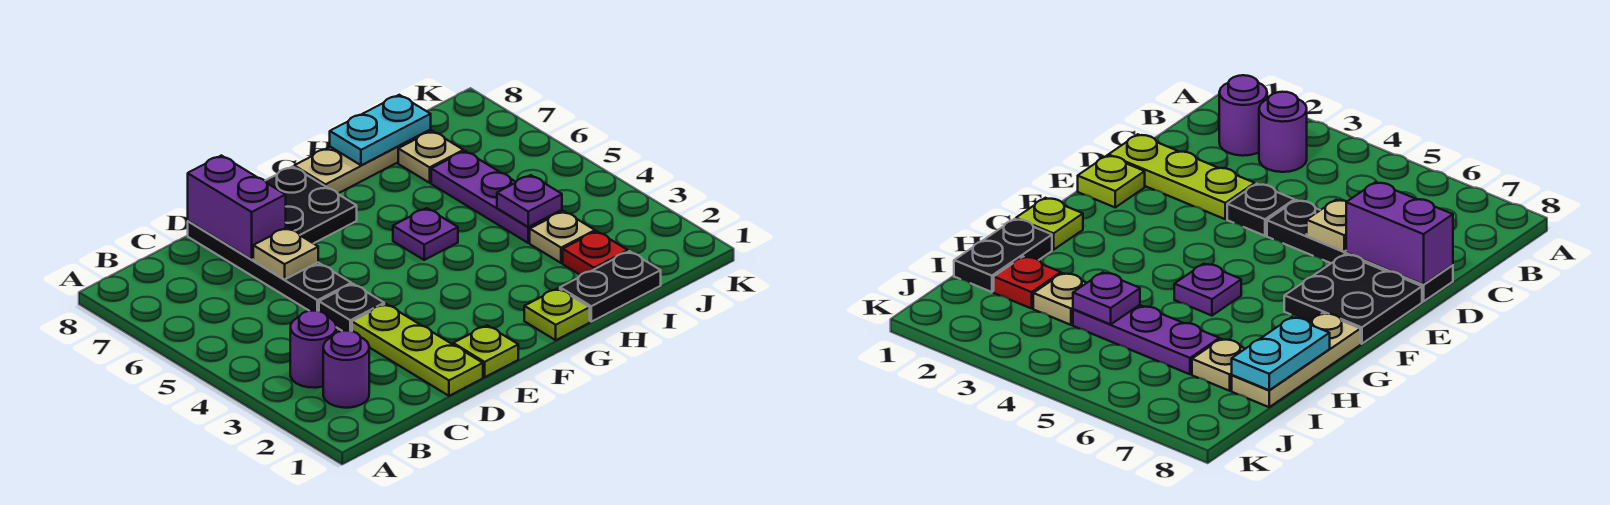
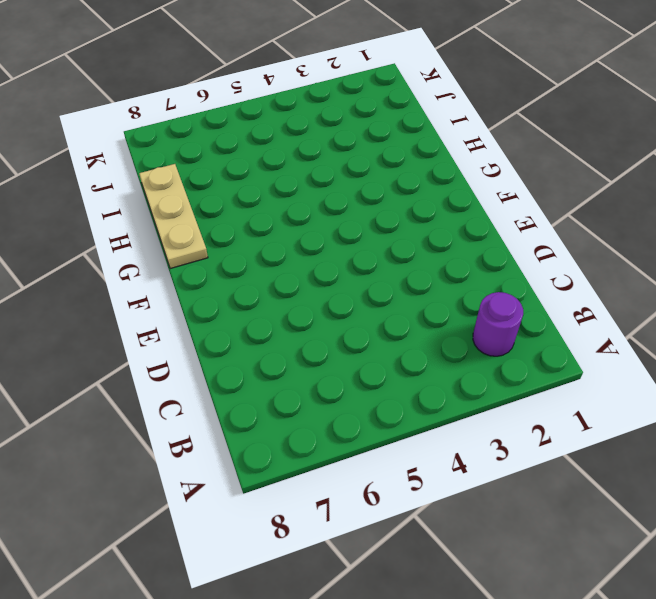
none -> purple 1x1 round brick [290,311,336,388]
none -> lime 1x3 plate [352,304,483,396]
none -> black 1x1 plate [319,284,384,331]

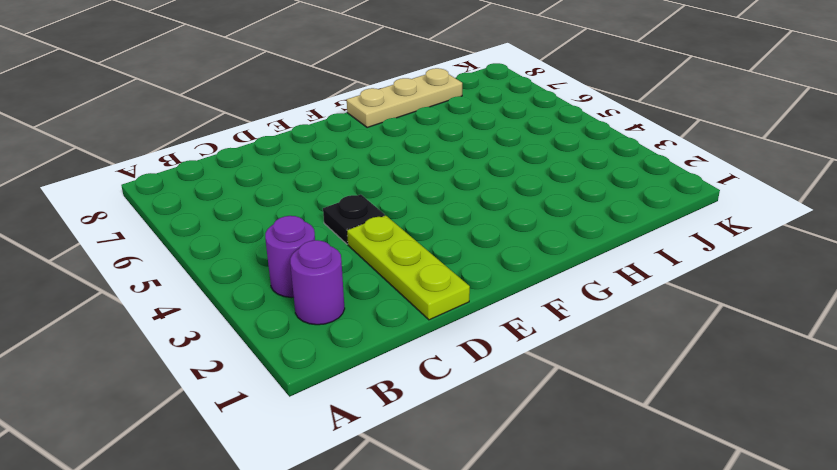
none -> black 1x4 plate [188,221,351,311]
none -> lime 1x1 plate [453,325,518,377]
none -> black 2x2 plate [265,166,357,244]

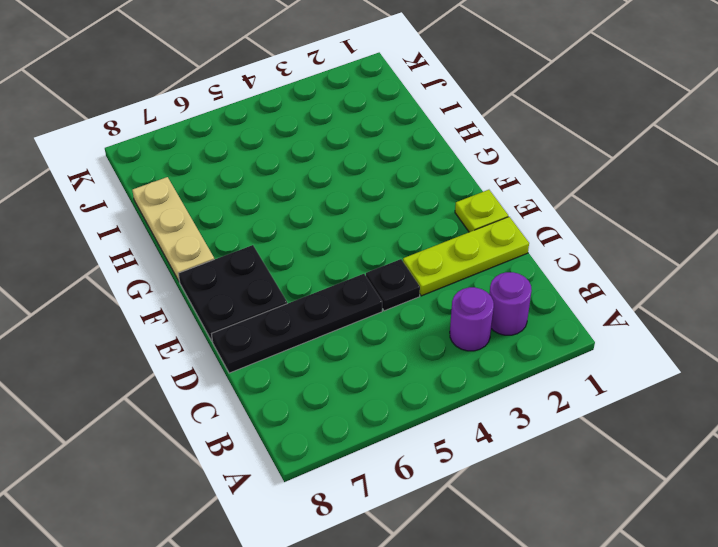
none -> lime 1x1 plate [524,288,590,340]
none -> purple 1x1 plate [393,208,458,260]
none -> black 1x2 plate [560,251,661,322]

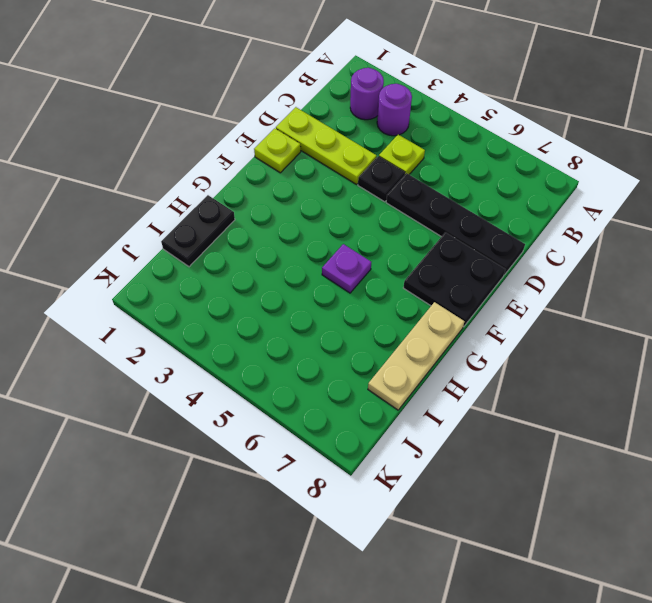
lime 1x1 plate [379,135,425,174] -> lime 1x1 plate moved to [524,288,590,340]
none -> red 1x1 plate [563,231,628,275]
none -> tan 1x1 plate [530,211,595,263]
none -> purple 1x3 plate [431,151,562,243]

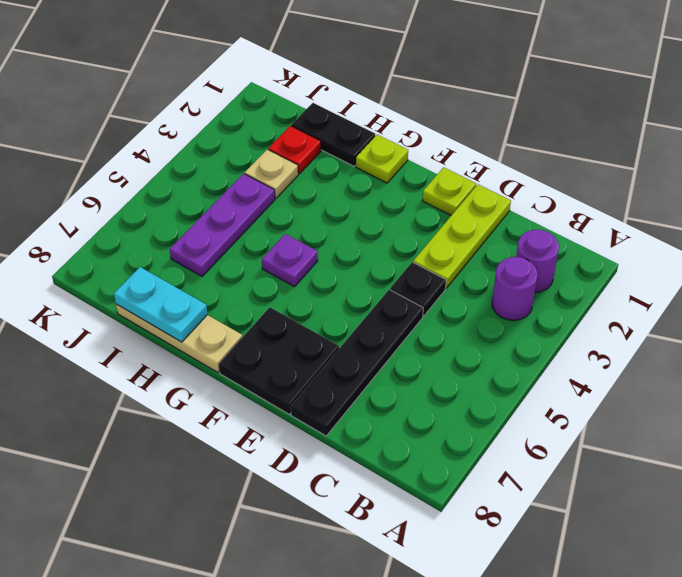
none -> tan 1x1 plate [398,131,463,183]
none -> tan 1x1 plate [253,228,318,280]
none -> purple 1x2 brick [188,155,286,259]

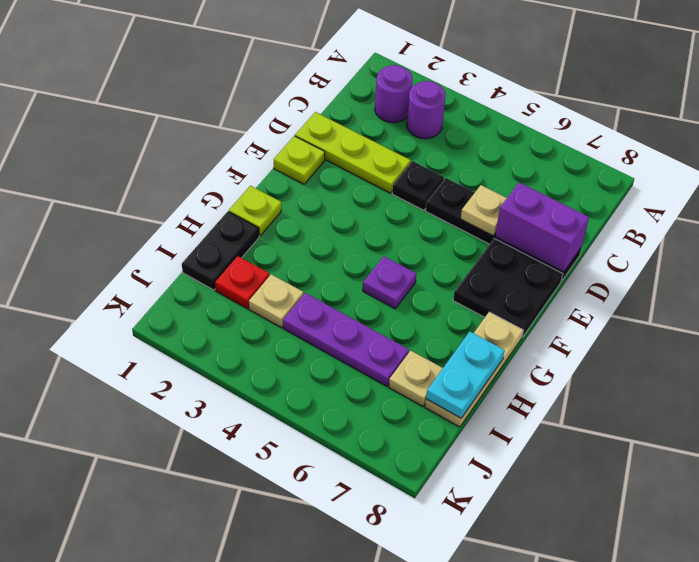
none -> purple 1x1 plate [497,175,562,227]

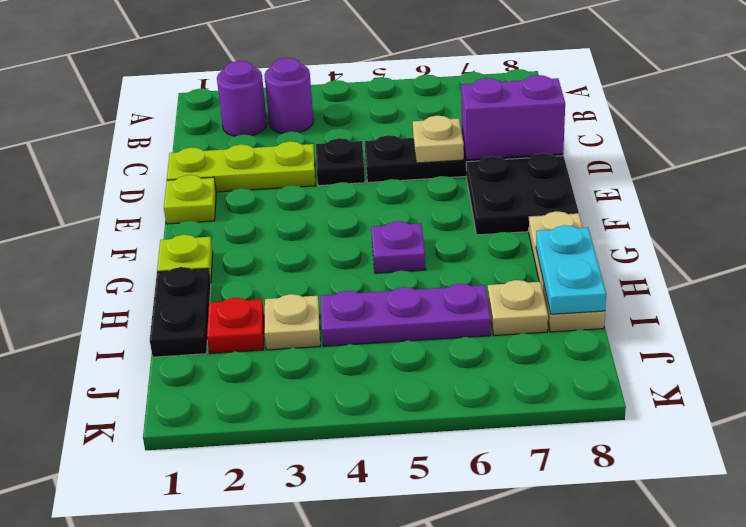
none -> purple 1x1 plate [497,175,562,227]

